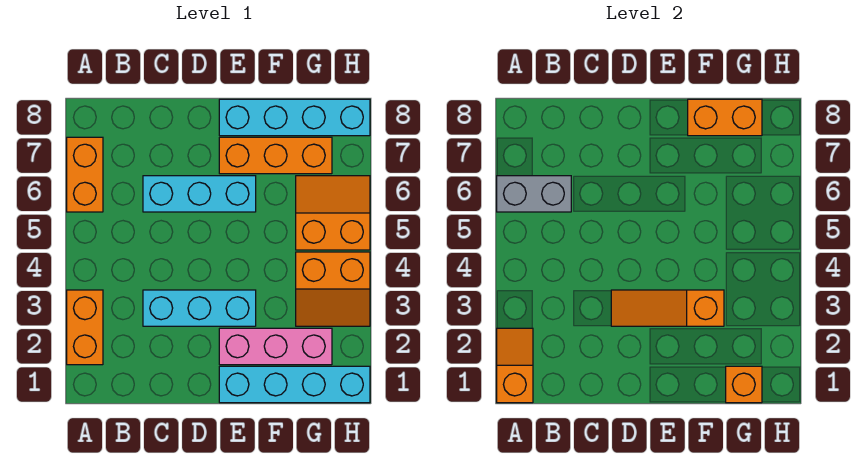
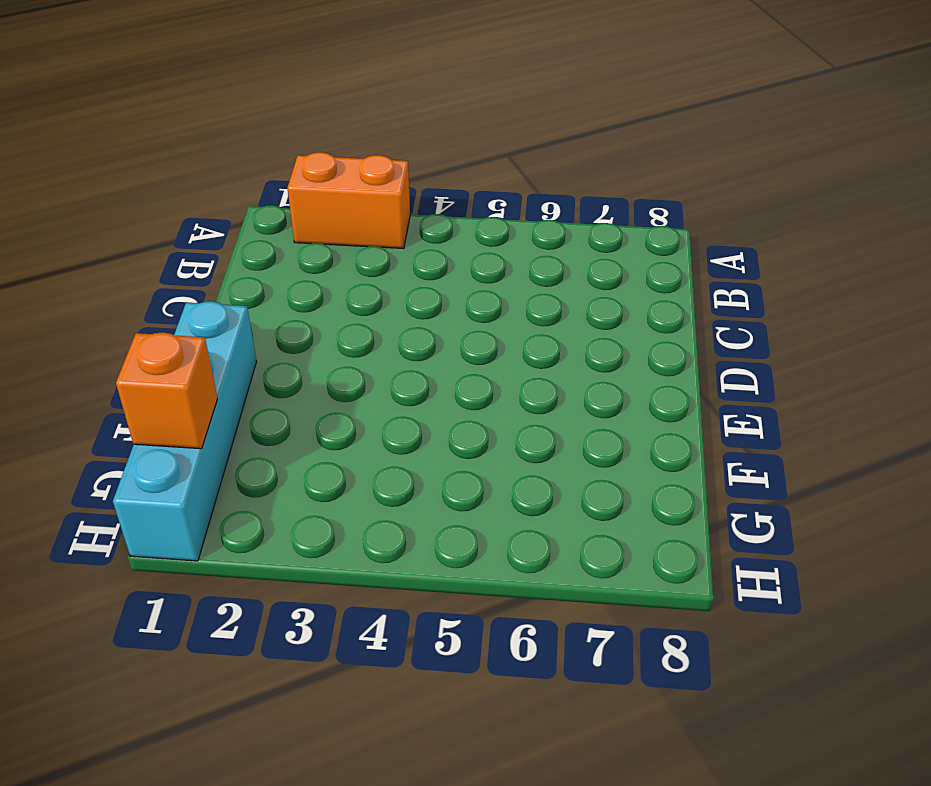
none -> orange 1x2 brick [67,137,103,212]
none -> cyan 1x3 brick [143,290,256,326]
none -> cyan 1x3 brick [143,176,256,212]

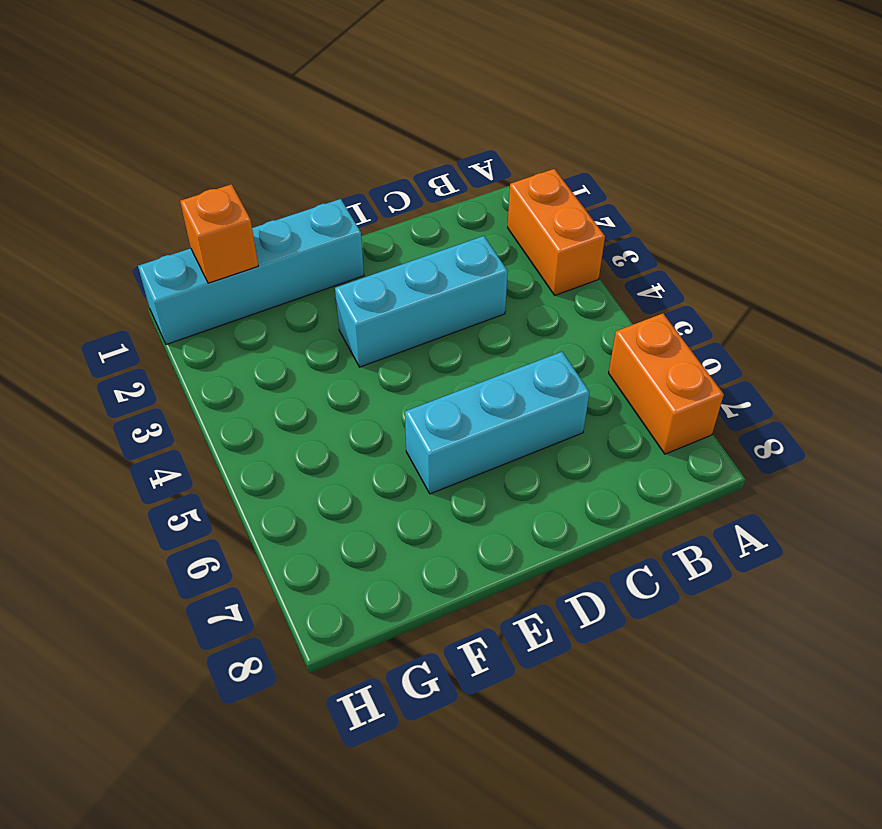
none -> pink 1x3 brick [219,328,332,365]
none -> orange 1x3 brick [219,137,332,174]
none -> cyan 1x4 brick [219,99,370,136]

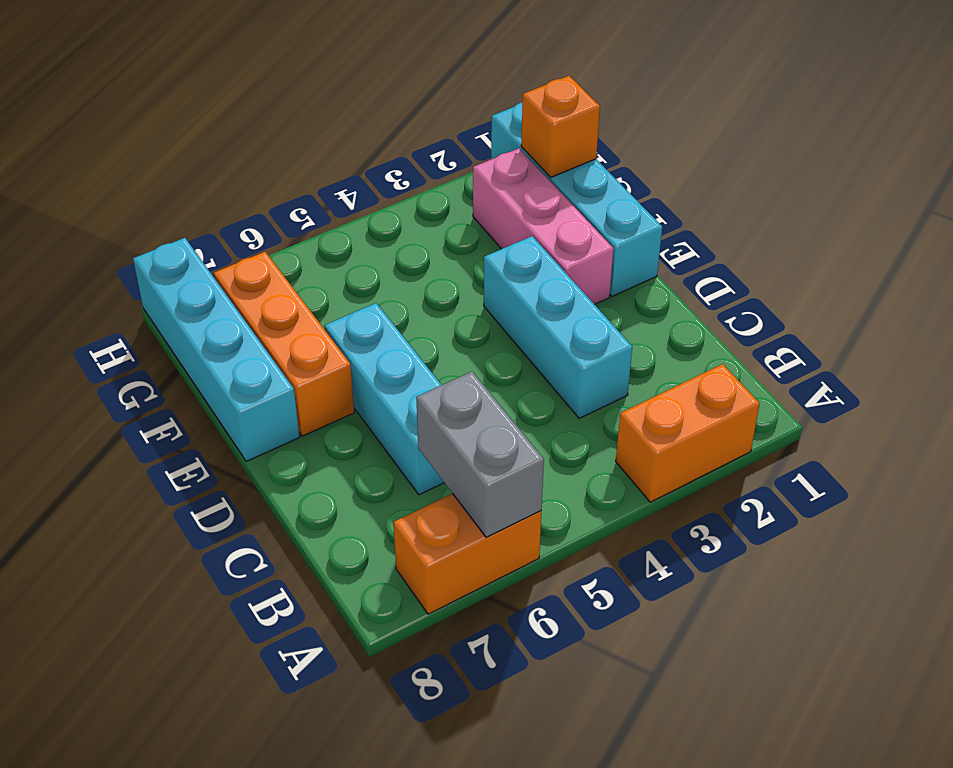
none -> orange 2x2 slope [296,252,370,326]
none -> orange 2x2 slope [296,176,370,250]
none -> orange 1x2 slope [497,328,533,403]

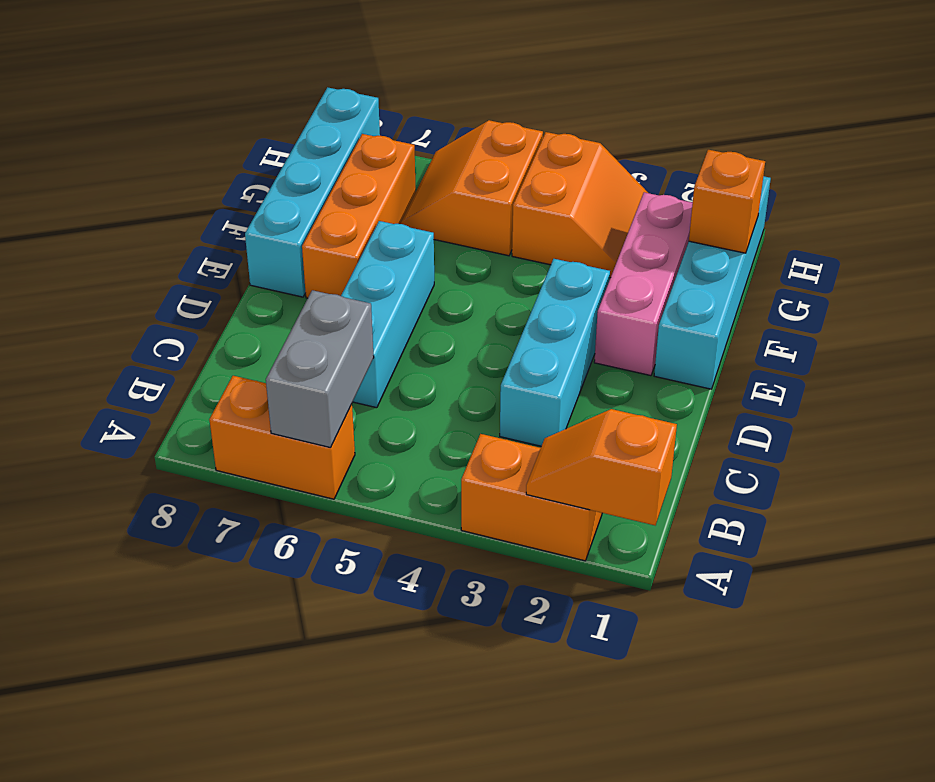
none -> orange 1x3 slope [611,290,724,326]
none -> orange 1x2 brick [688,99,762,136]

